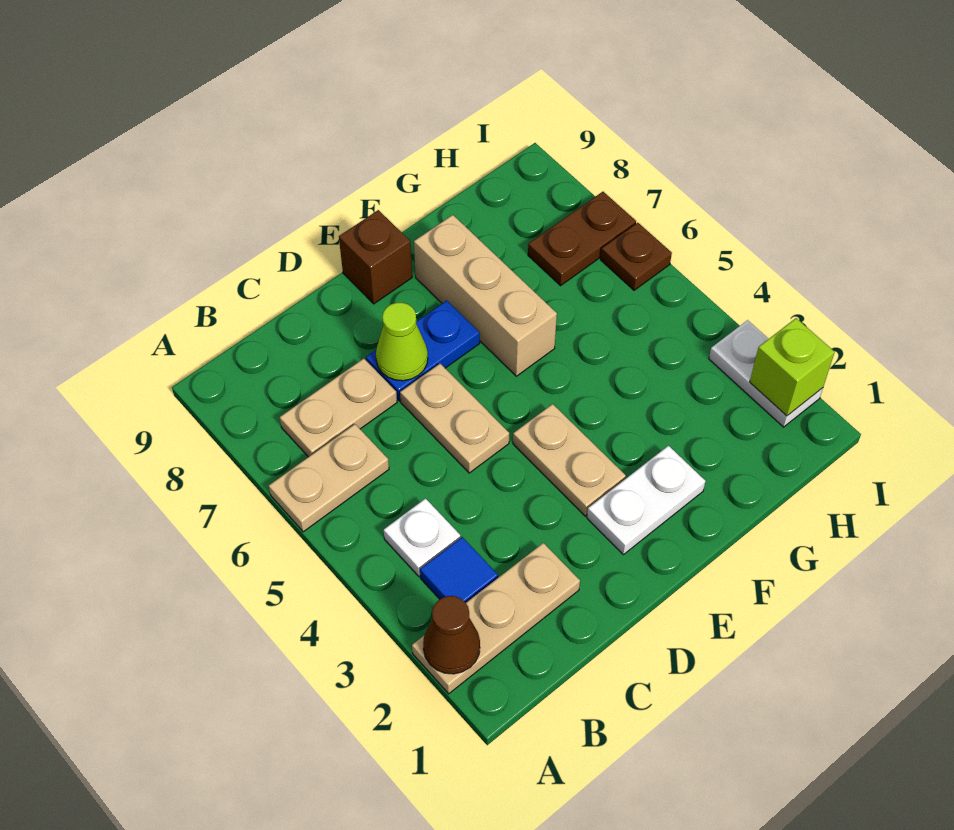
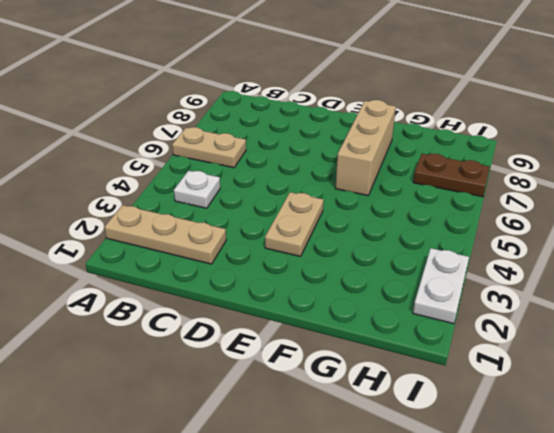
none -> blue 1x1 tile [420,537,498,603]
none -> tan 1x2 plate [280,358,397,457]
none -> tan 1x2 plate [400,364,509,473]

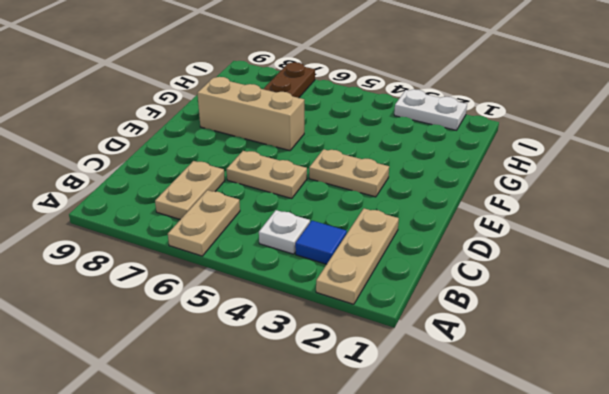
none -> blue 1x2 plate [366,301,480,401]
none -> white 1x2 plate [587,446,706,555]
none -> brown 1x1 brick [339,210,412,304]

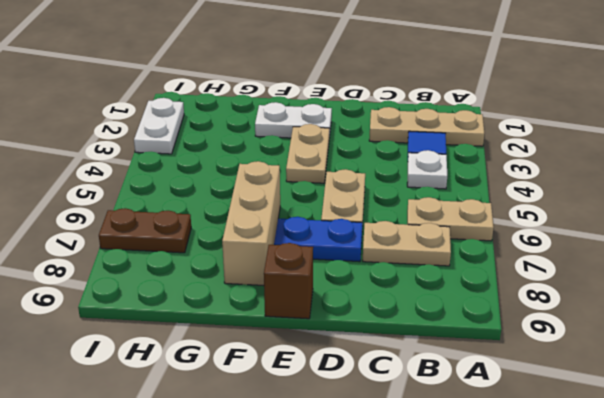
none -> brown 1x1 plate [601,223,672,290]
none -> brown 1x1 cone [423,596,480,674]
none -> lime 1x1 cone [376,303,428,381]

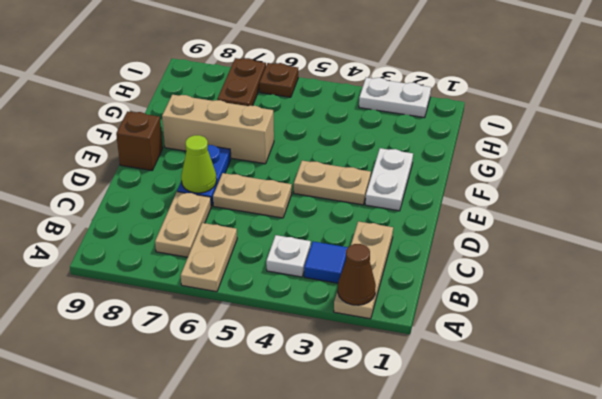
none -> lime 1x1 brick [750,318,835,416]

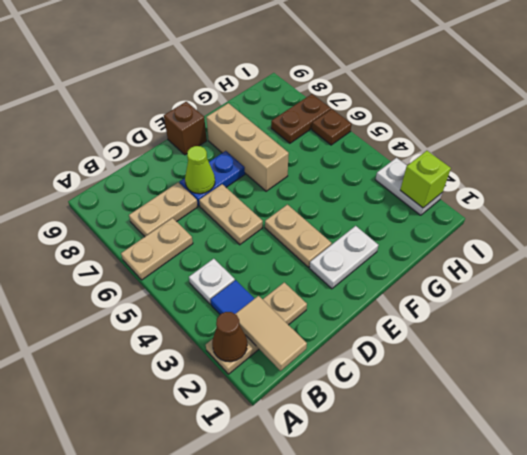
tan 1x2 tile [236,296,307,371] -> none

